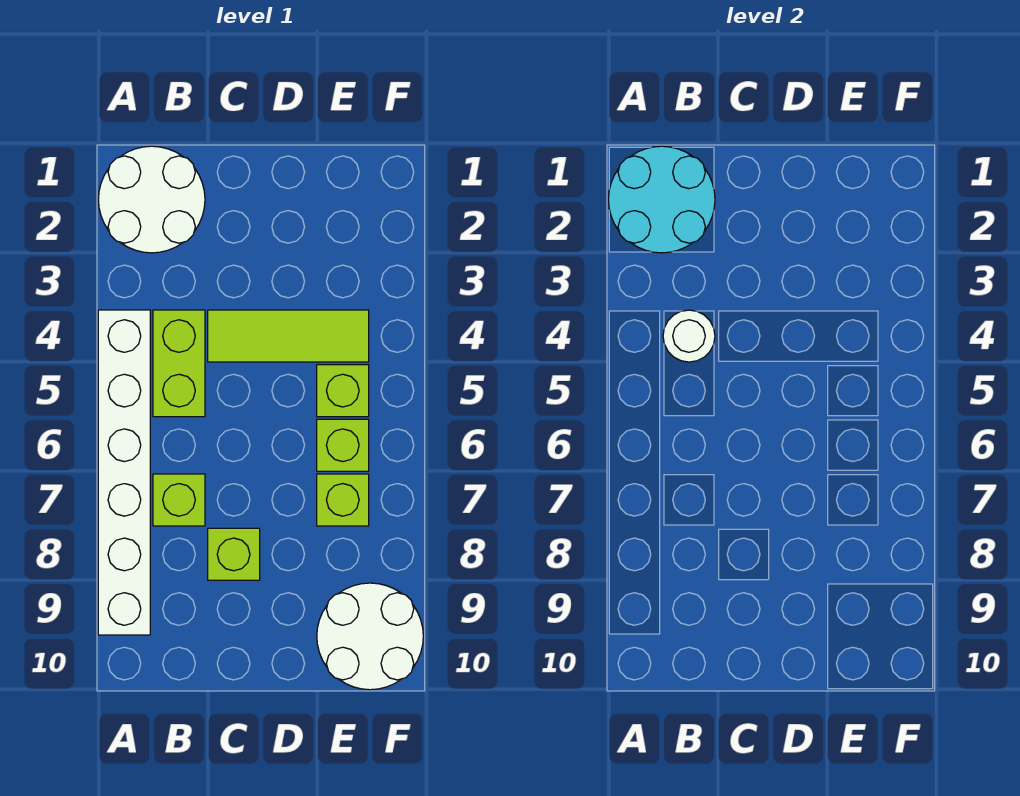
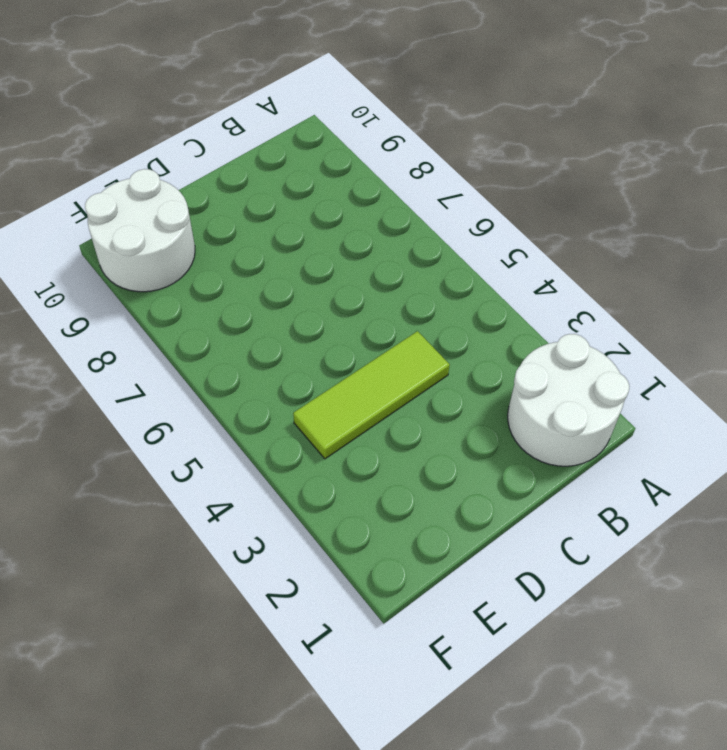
none -> white 1x6 brick [98,310,150,635]
none -> lime 1x2 brick [153,310,205,417]
none -> lime 1x1 brick [153,474,205,526]

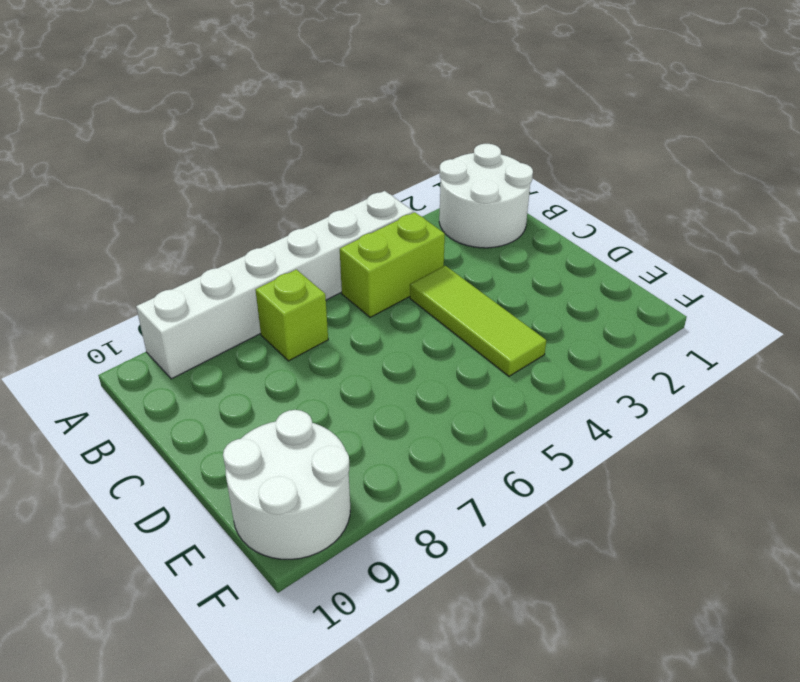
none -> lime 1x1 brick [208,528,260,580]
none -> lime 1x1 brick [317,365,369,417]
none -> lime 1x1 brick [317,419,369,471]

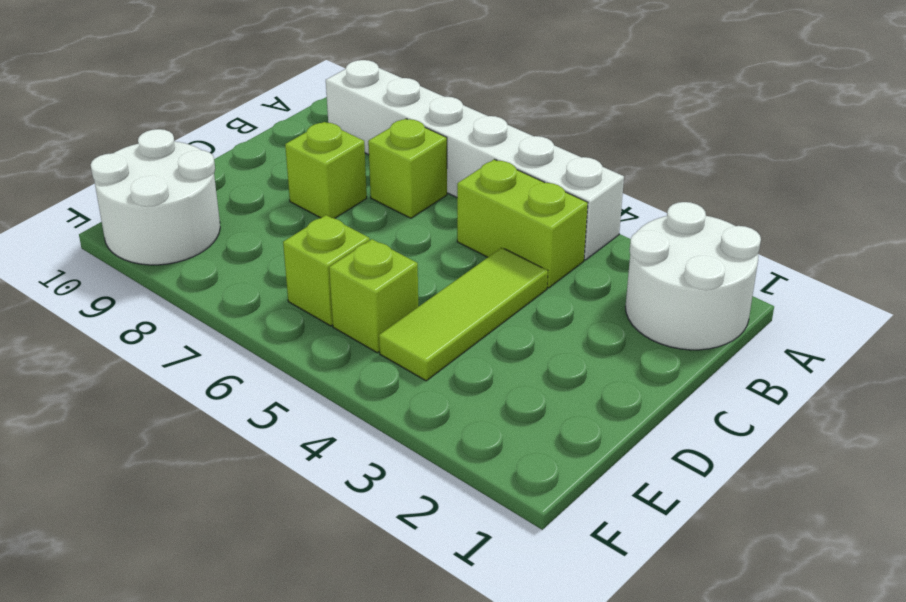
none -> lime 1x1 brick [317,474,369,526]
none -> cyan 2x2 round brick [608,146,715,253]
none -> white 1x1 round brick [663,310,715,362]

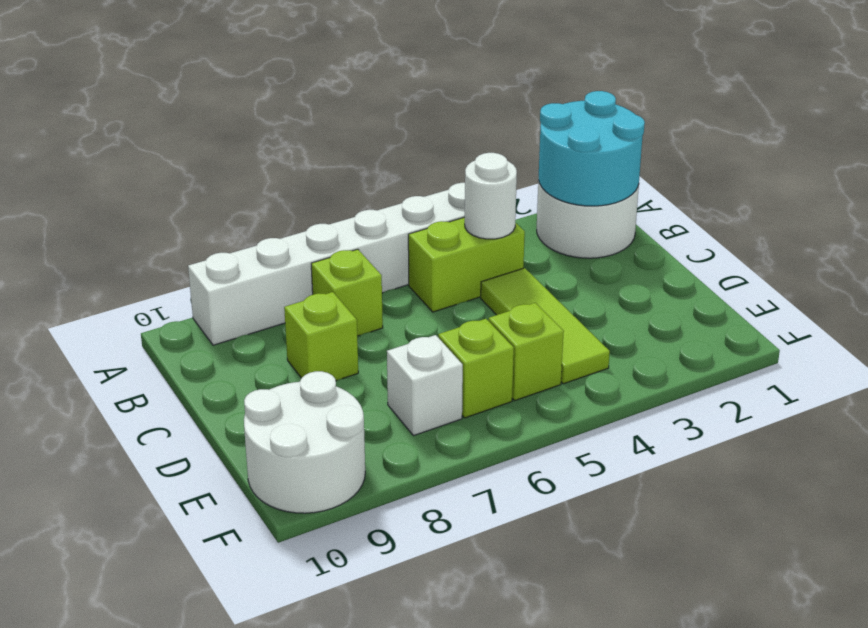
white 1x1 brick [387,335,463,436] -> lime 1x1 brick [317,474,369,526]

